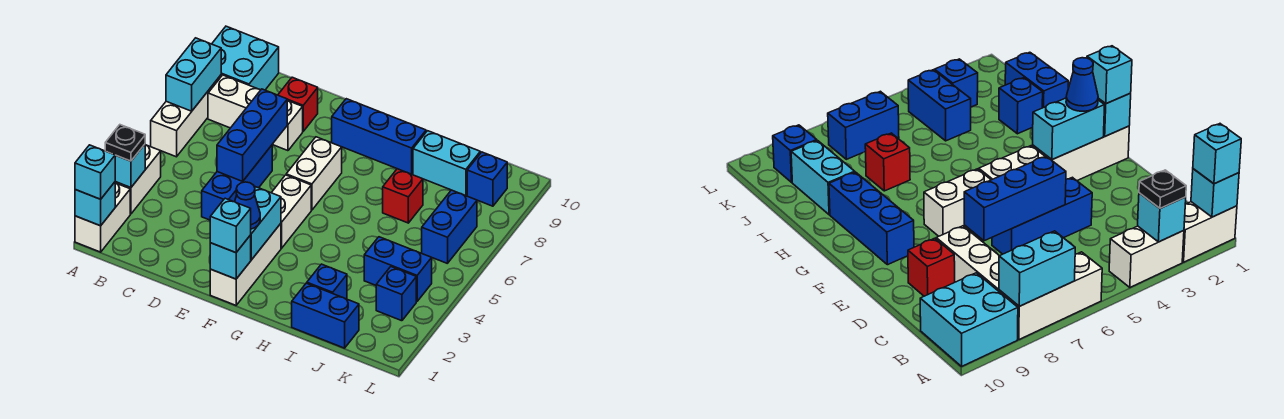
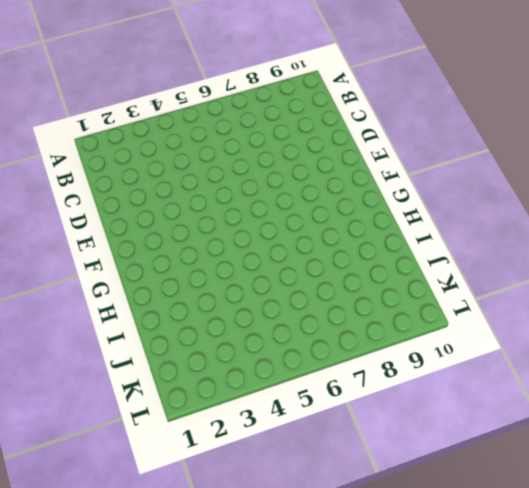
none -> white 1x2 brick [75,183,130,252]
none -> white 1x2 brick [115,145,161,214]
none -> white 1x3 brick [151,75,221,157]

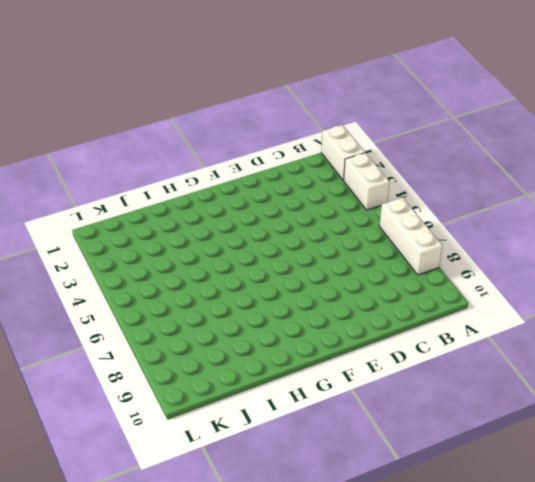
none -> cyan 2x2 brick [212,26,279,90]
none -> white 1x3 brick [208,75,303,151]
none -> blue 1x3 brick [202,145,272,220]

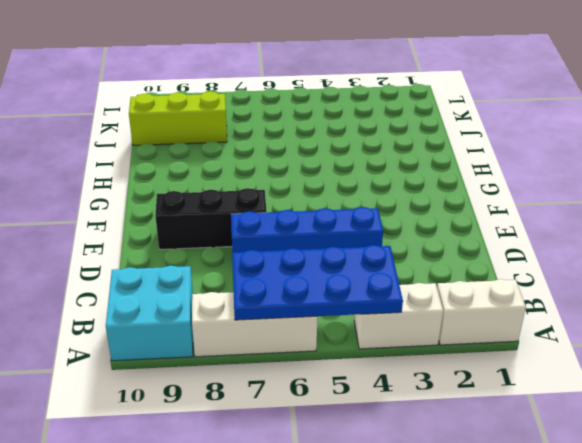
blue 2x4 plate [232,245,403,320] -> cyan 1x2 brick [166,38,221,111]
blue 1x4 brick [231,207,383,253] -> blue 1x3 brick [202,145,272,220]
black 1x3 brick [155,188,267,249] -> none
lime 1x3 brick [129,91,227,145] -> cyan 1x2 brick [413,131,480,196]
none -> white 1x3 brick [208,75,303,151]
none -> red 1x1 brick [278,77,318,131]
none -> white 1x3 brick [210,224,281,305]

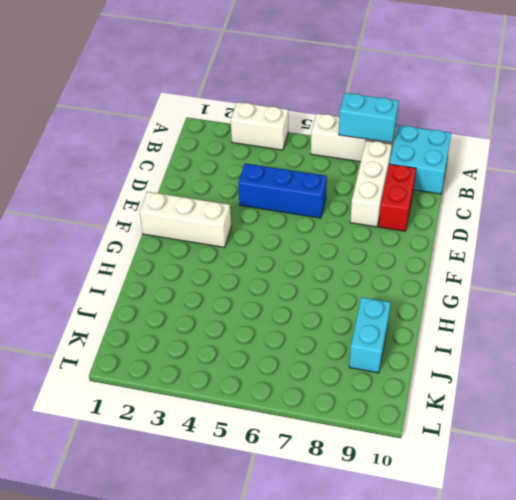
red 1x2 brick [379,164,416,231] -> red 1x1 brick [278,77,318,131]
none -> white 1x2 brick [75,183,130,252]
none -> white 1x2 brick [271,175,311,248]
none -> white 1x2 brick [286,137,342,210]

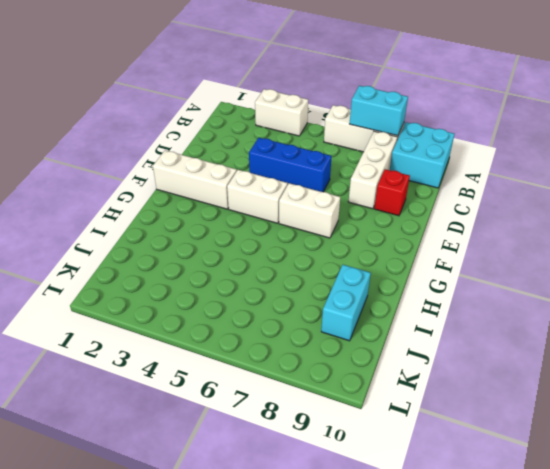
none -> white 1x2 brick [75,183,130,252]
none -> blue 1x3 brick [332,99,426,174]
none -> blue 1x2 brick [292,283,359,348]

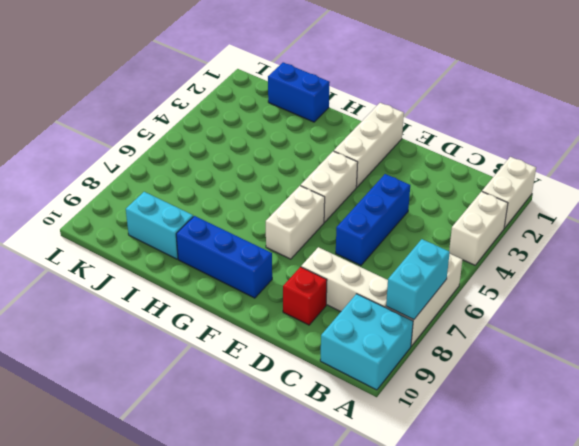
none -> blue 1x1 brick [307,264,347,299]
none -> red 1x1 brick [383,169,423,223]
none -> blue 1x2 brick [364,237,432,302]

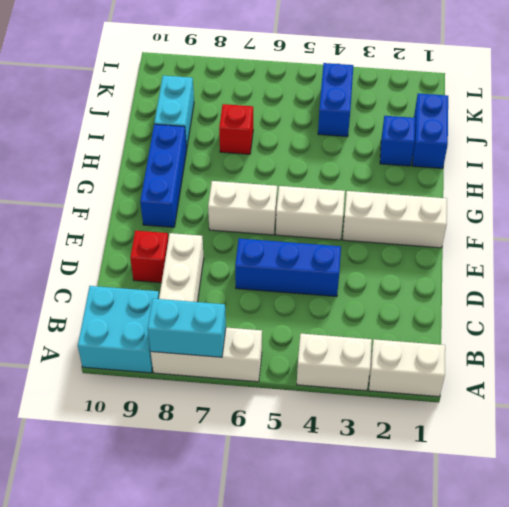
none -> blue 1x1 brick [376,267,416,321]
none -> blue 1x2 brick [422,190,477,264]
none -> blue 1x1 brick [467,152,507,206]

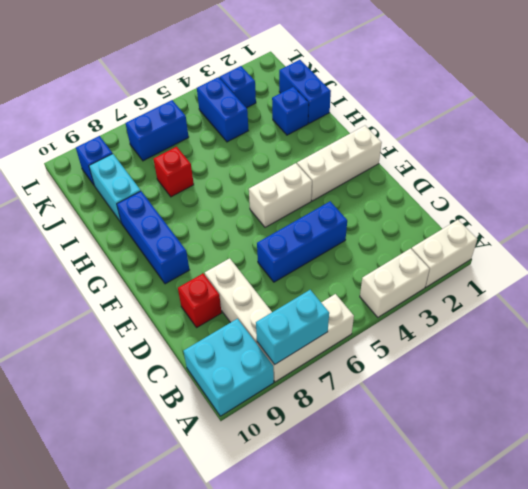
none -> white 1x2 brick [286,137,342,210]
none -> cyan 1x1 brick [75,182,115,226]
none -> cyan 1x1 brick [115,144,145,188]

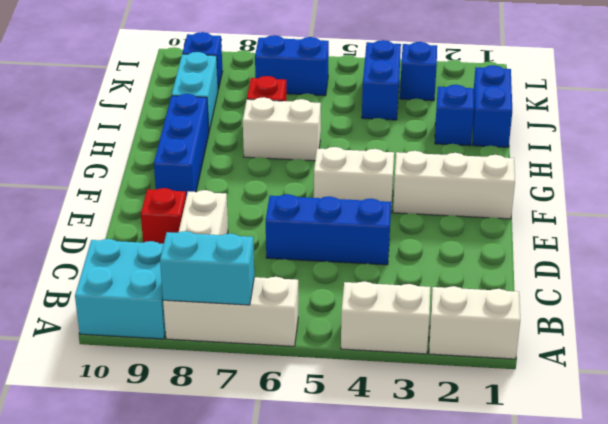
white 1x2 brick [243,97,321,161] -> white 1x2 brick moved to [286,137,342,210]
none -> cyan 1x1 brick [75,182,115,226]
none -> cyan 1x1 brick [115,144,145,188]
none -> blue 1x3 brick [217,89,287,181]

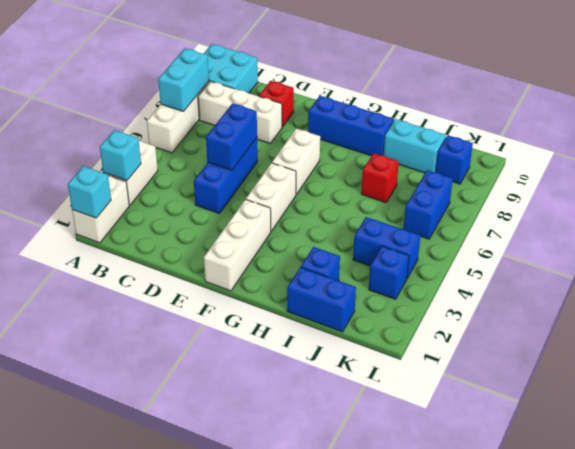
blue 1x2 brick [206,103,257,171] -> blue 1x3 brick [217,89,287,181]
none -> cyan 1x1 brick [210,235,251,279]
none -> cyan 1x2 brick [251,187,281,260]
none -> cyan 1x1 brick [75,145,115,199]

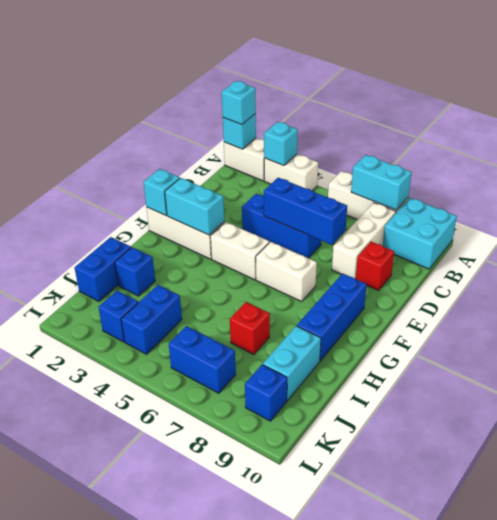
none -> black 1x1 plate [105,125,145,161]
none -> cyan 1x1 brick [210,198,251,253]
none -> blue 1x1 cone [235,182,260,229]

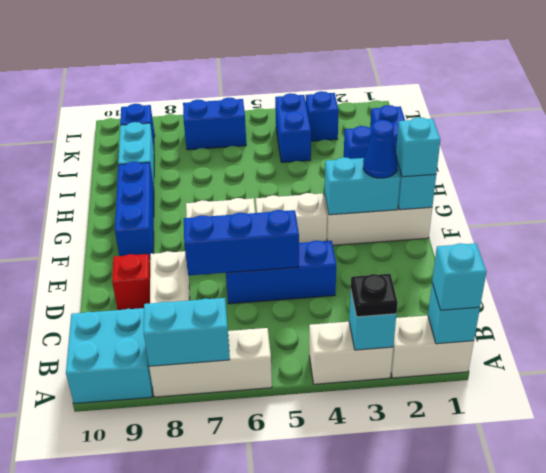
none -> red 1x1 brick [383,169,423,223]

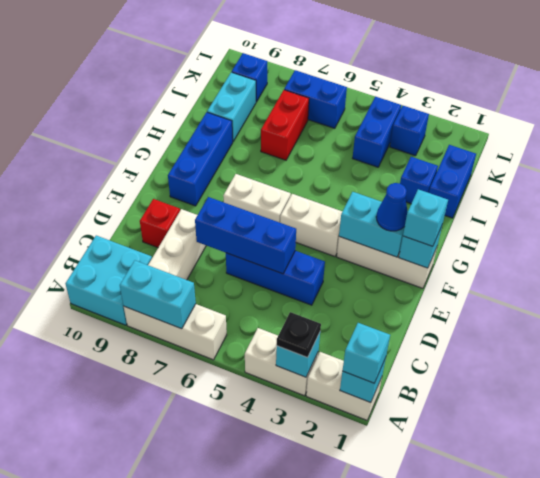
red 1x2 brick [261,90,309,160] -> red 1x1 brick [383,169,423,223]

